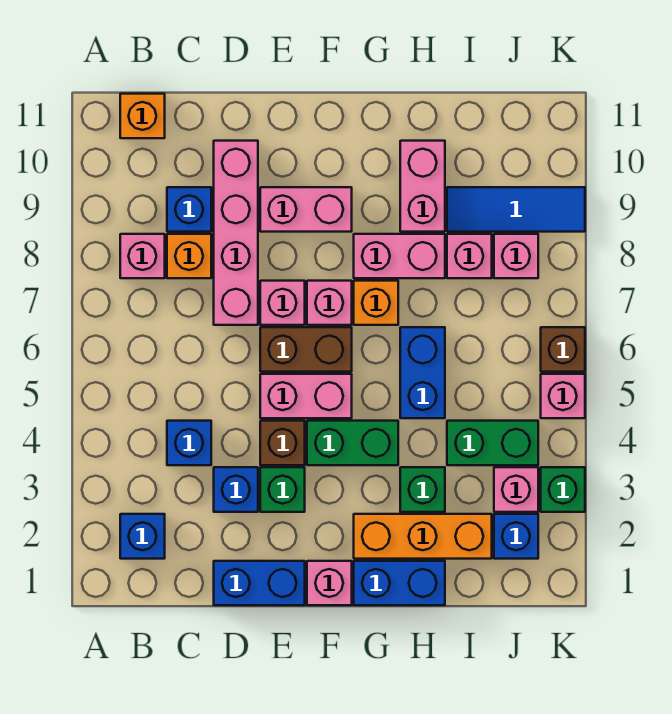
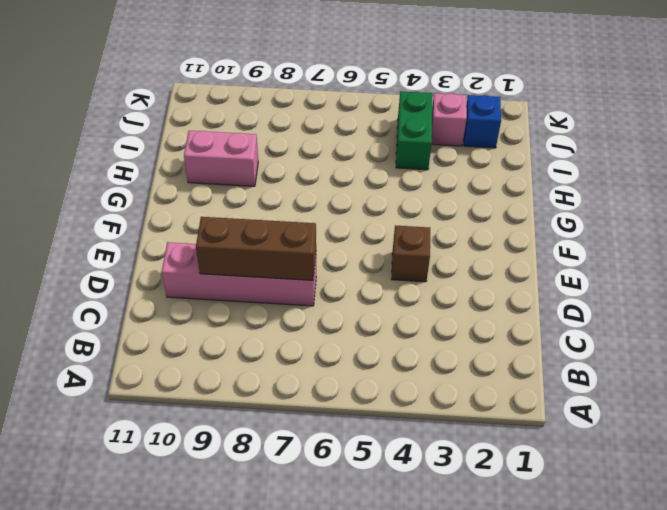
brown 1x3 brick [196,217,316,280] -> none
none -> blue 1x1 brick [120,514,165,559]
none -> pink 1x1 brick [120,234,165,278]
none -> orange 1x1 brick [120,94,165,138]
none -> blue 1x1 brick [167,421,211,465]

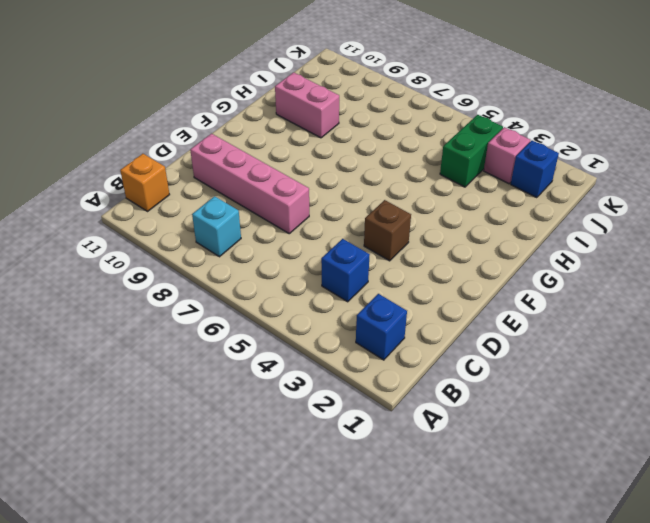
cyan 1x1 brick [192,196,241,257] -> pink 1x1 brick [120,234,165,278]
none -> orange 1x1 brick [167,234,211,278]
none -> blue 1x1 brick [167,187,211,232]
none -> blue 1x2 brick [214,561,305,605]
none -> blue 1x1 brick [214,467,258,512]

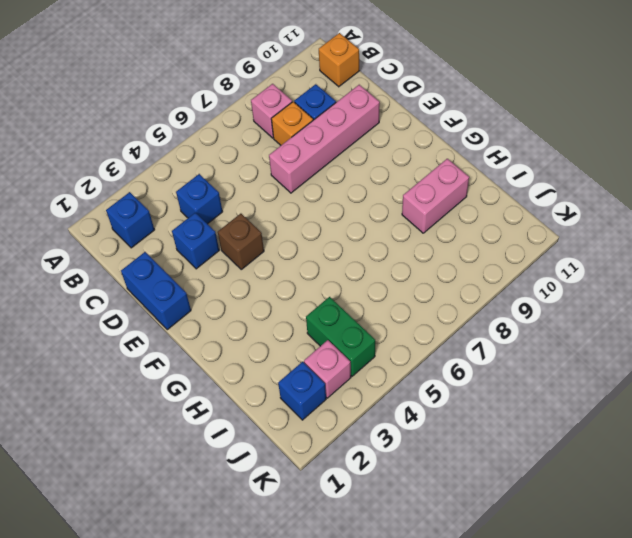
none -> green 1x1 brick [260,467,305,512]
none -> pink 1x2 brick [260,374,352,418]
none -> brown 1x2 brick [260,327,352,372]
none -> pink 1x1 brick [260,281,305,325]

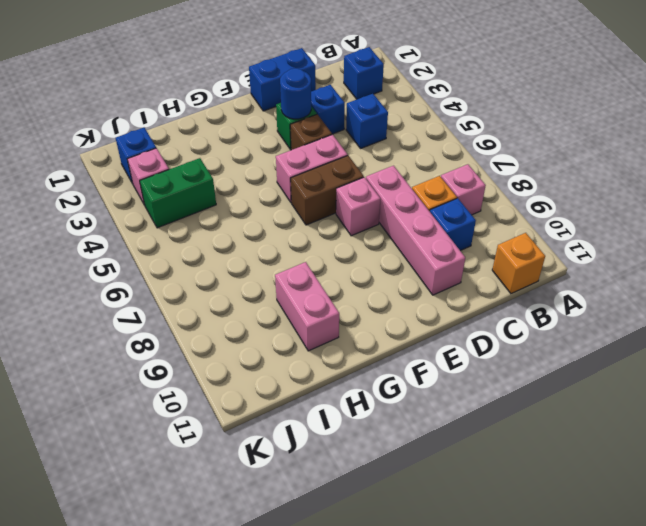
blue 1x1 round brick [280,68,311,119] -> none
none -> pink 1x2 brick [260,187,352,232]
none -> pink 1x1 brick [307,561,352,605]
none -> green 1x2 brick [307,421,398,465]
none -> pink 1x1 brick [307,281,352,325]

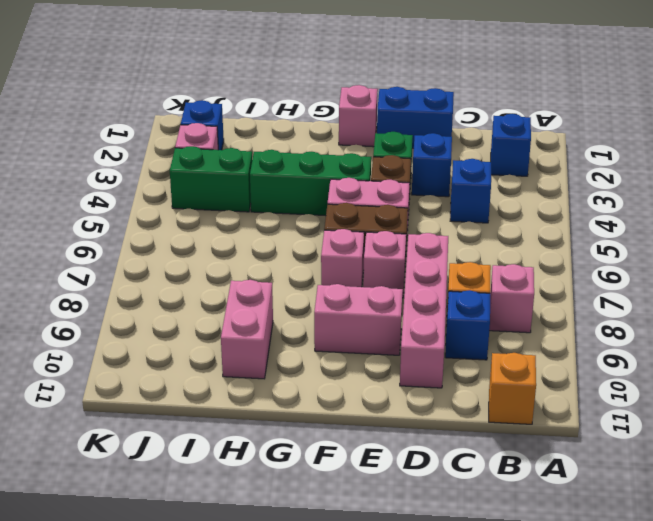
green 1x3 brick [250,150,371,216] -> green 1x2 brick [307,421,398,465]
none -> blue 1x2 brick [354,561,445,605]
none -> orange 1x3 brick [354,514,492,559]
none -> orange 1x1 brick [354,281,398,325]
none -> pink 1x2 brick [354,234,445,278]

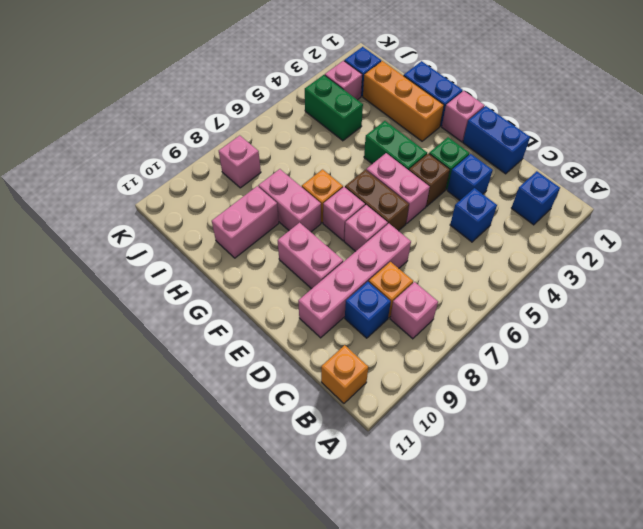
none -> green 1x1 brick [400,467,445,512]
none -> blue 1x2 brick [400,327,445,418]
none -> pink 1x1 brick [447,234,492,278]
none -> blue 1x3 tile [447,187,585,232]

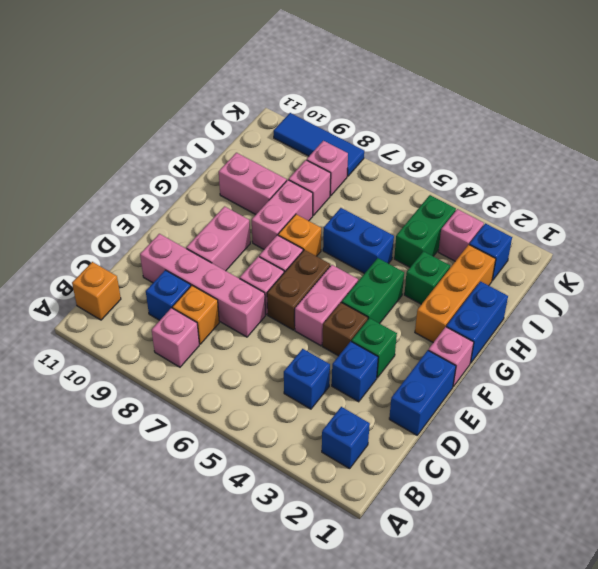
blue 1x3 tile [274,113,364,176] -> blue 1x3 tile turned to [447,187,585,232]
none -> green 1x1 brick [541,467,585,512]
none -> pink 1x1 brick [541,374,585,418]
none -> brown 1x1 brick [541,327,585,372]

